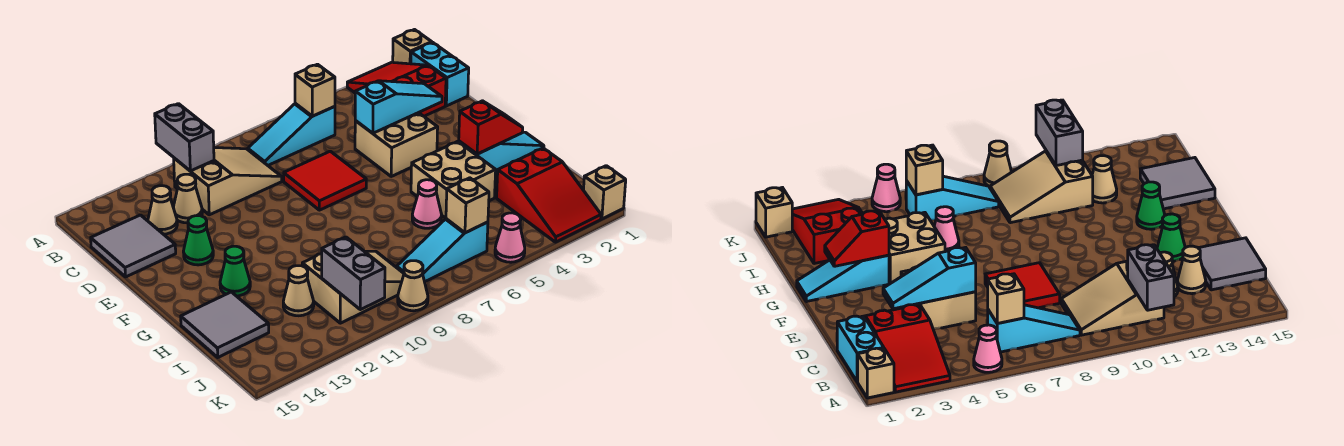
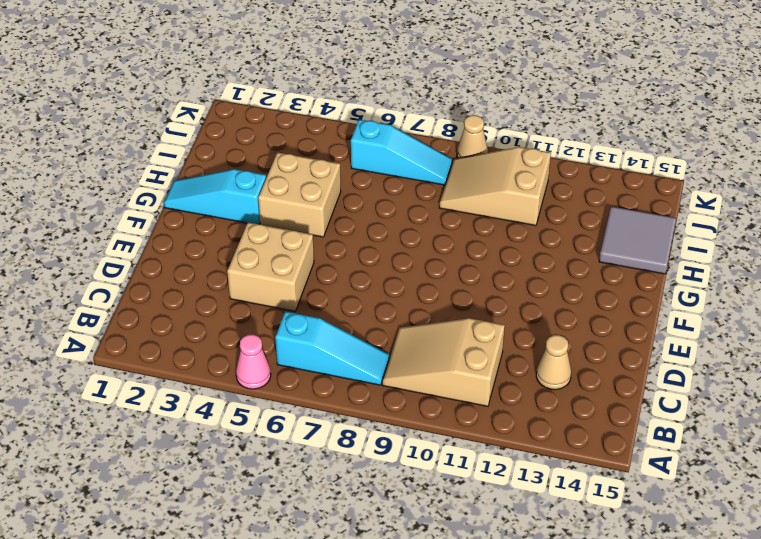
none -> tan 1x1 brick [393,30,432,64]
none -> red 2x3 slope [347,62,446,116]
none -> cyan 1x2 brick [411,42,469,106]
none -> tan 1x1 cone [173,174,202,223]

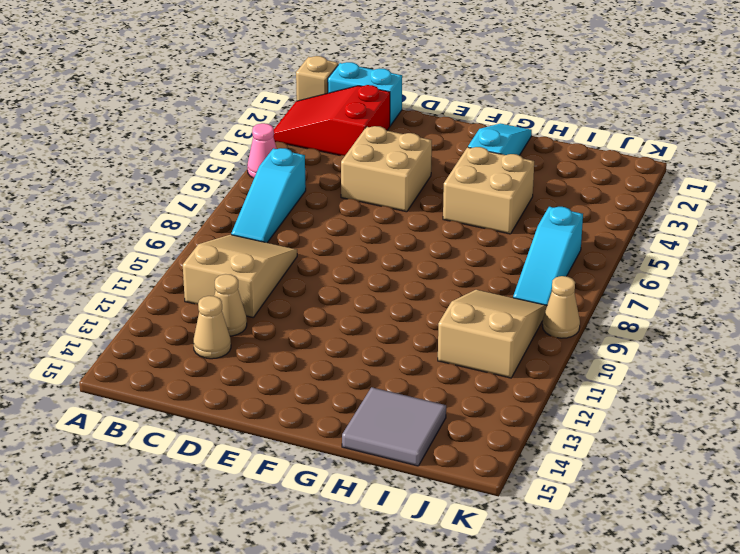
none -> grey 2x2 tile [91,215,176,277]
none -> red 2x2 tile [284,151,366,210]
none -> green 1x1 cone [183,216,213,265]
none -> green 1x1 cone [220,246,250,296]

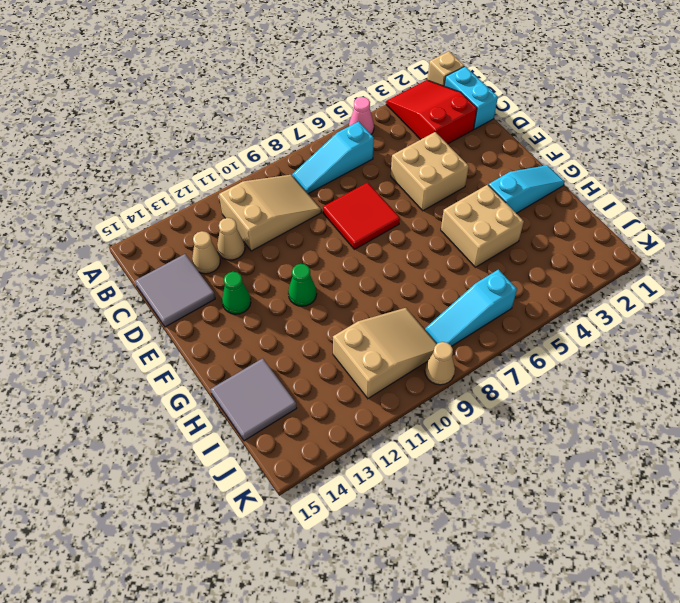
green 1x1 cone [288,264,317,306] -> green 1x1 cone moved to [220,246,250,296]
none -> pink 1x1 cone [412,180,442,228]
none -> red 2x3 slope [497,148,601,242]
none -> tan 1x1 cone [283,266,314,316]
none -> tan 1x1 brick [584,166,626,219]

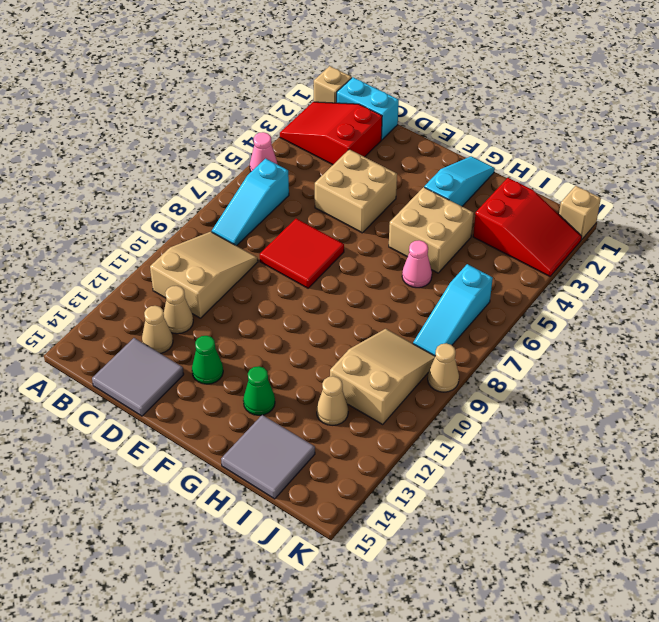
none -> pink 1x1 cone [495,213,525,262]
none -> grey 1x2 brick [155,104,214,171]
none -> tan 1x1 brick [295,64,335,116]
none -> cyan 1x3 slope [355,81,442,133]

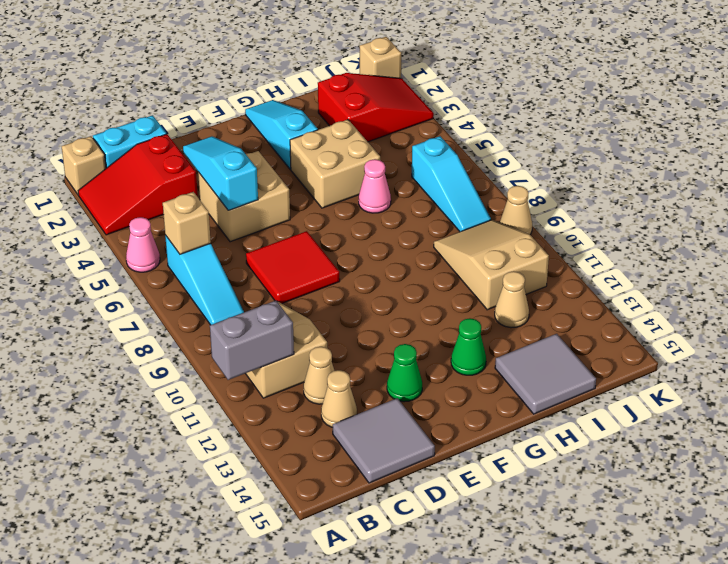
none -> pink 1x1 cone [495,213,525,262]
none -> red 1x2 slope [459,101,523,154]
none -> tan 1x1 brick [446,178,489,233]
none -> grey 1x2 brick [322,237,385,310]

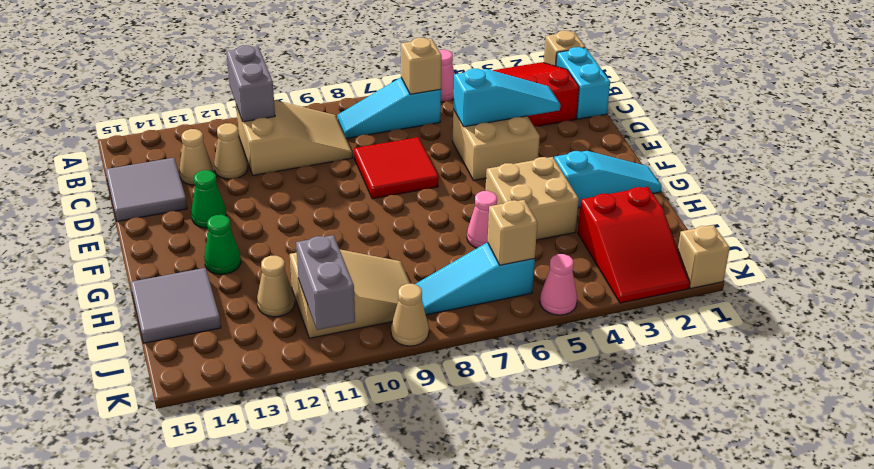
none -> red 1x2 slope [459,101,523,154]

